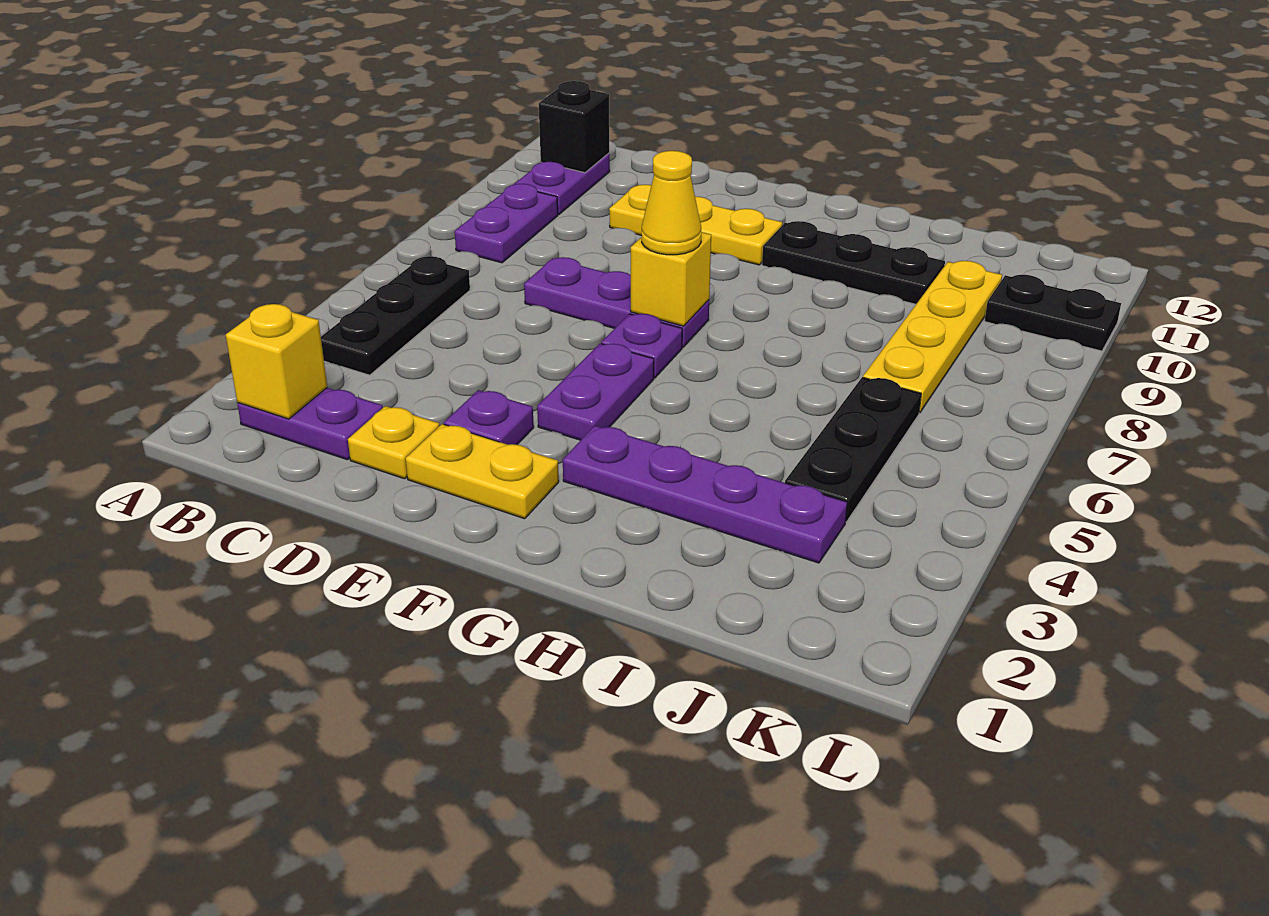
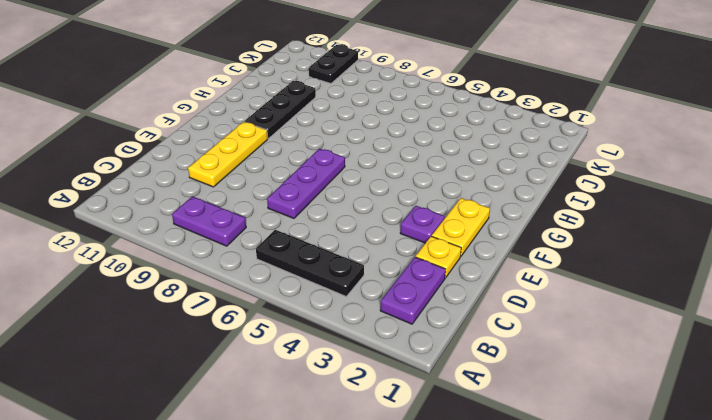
none -> purple 1x2 plate [515,153,610,215]
none -> purple 1x2 plate [537,344,654,440]
none -> purple 1x1 plate [601,314,682,378]

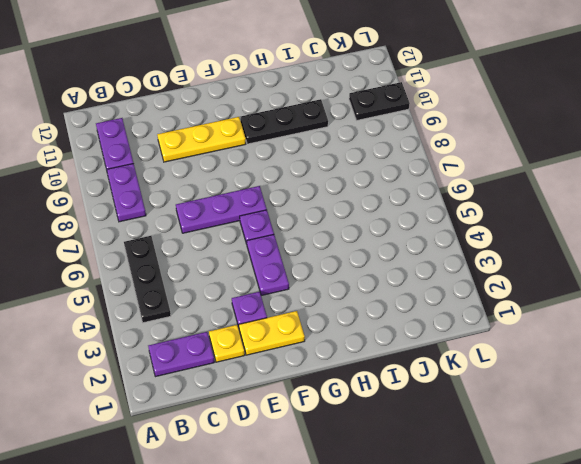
none -> purple 1x4 plate [563,426,847,563]
none -> black 1x3 plate [785,377,921,522]
none -> yellow 1x4 plate [863,261,1002,413]

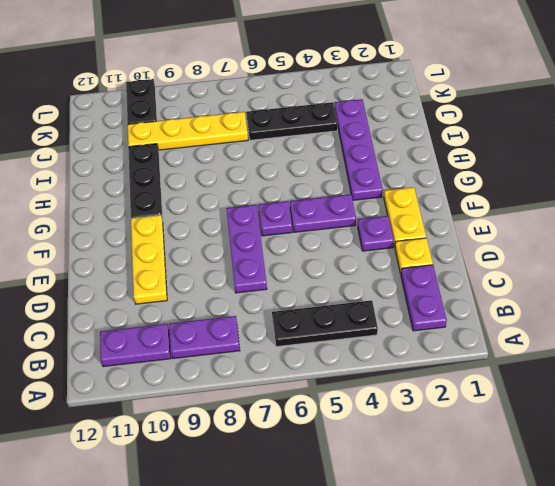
none -> yellow 1x1 brick [226,304,327,419]
none -> black 1x1 brick [539,81,609,173]
none -> yellow 1x1 brick [631,232,711,326]

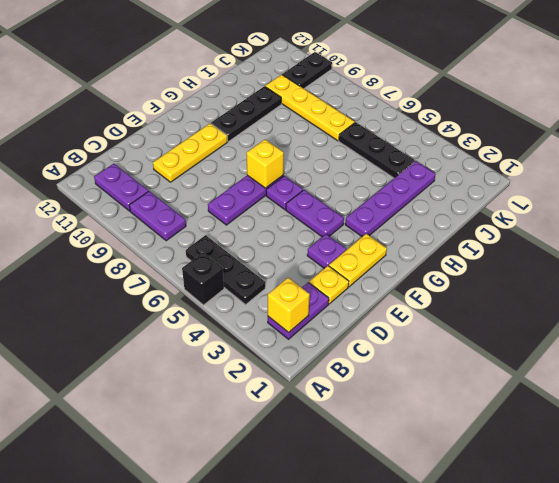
black 1x1 brick [182,252,224,305] -> black 1x1 brick moved to [539,81,609,173]
none -> yellow 1x1 cone [642,151,701,255]

